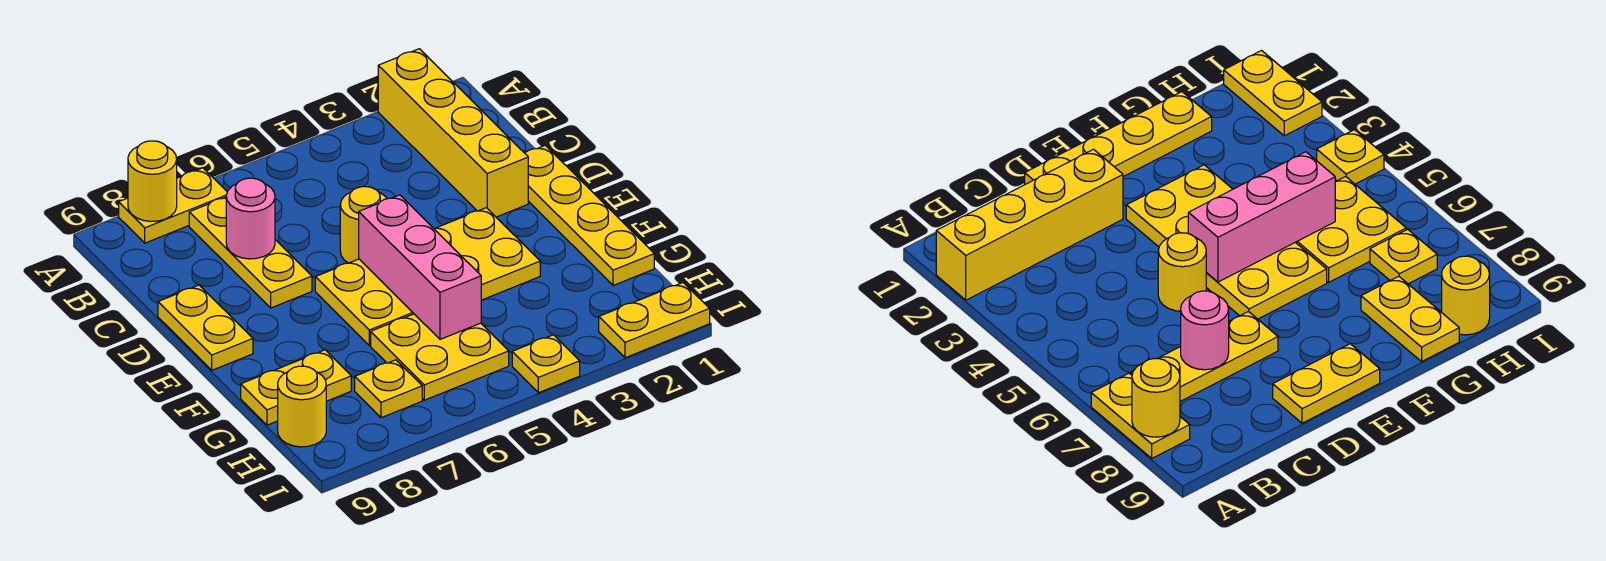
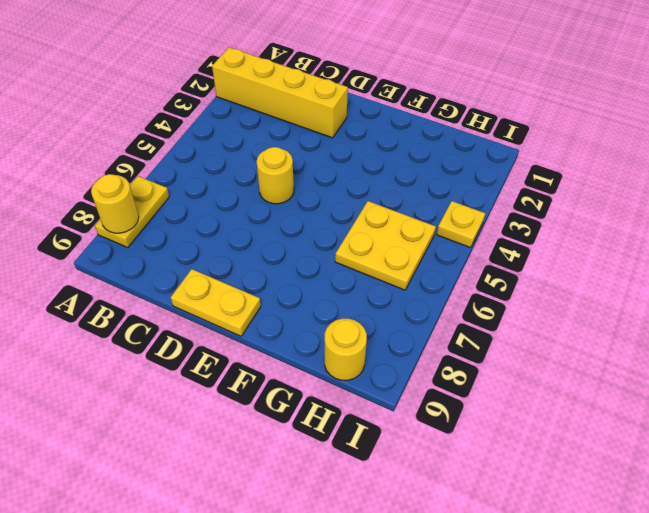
none -> yellow 1x3 plate [189,197,312,308]
none -> yellow 1x4 plate [525,145,654,285]
none -> yellow 2x4 plate [315,208,540,345]

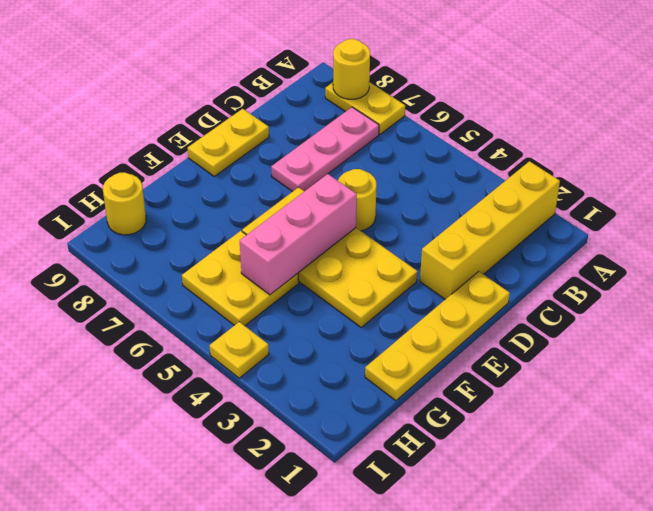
pink 1x3 plate [271,107,379,192] -> yellow 1x3 plate [189,197,312,308]
none -> yellow 1x2 plate [241,350,351,425]
none -> yellow 1x1 plate [355,360,422,418]
none -> yellow 1x2 plate [599,283,710,358]

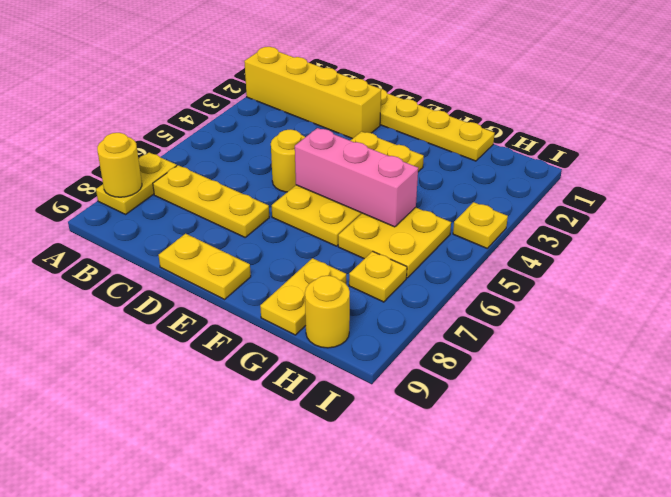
none -> yellow 1x2 plate [599,283,710,358]
none -> pink 1x1 round brick [226,178,275,259]

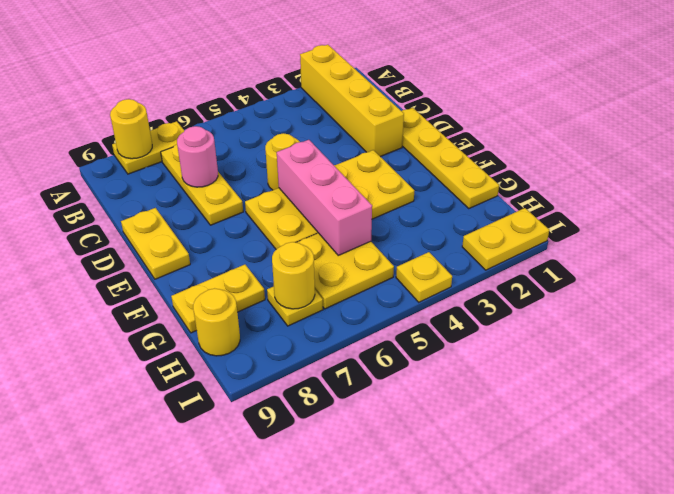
yellow 1x1 round brick [272,242,315,309] -> none

